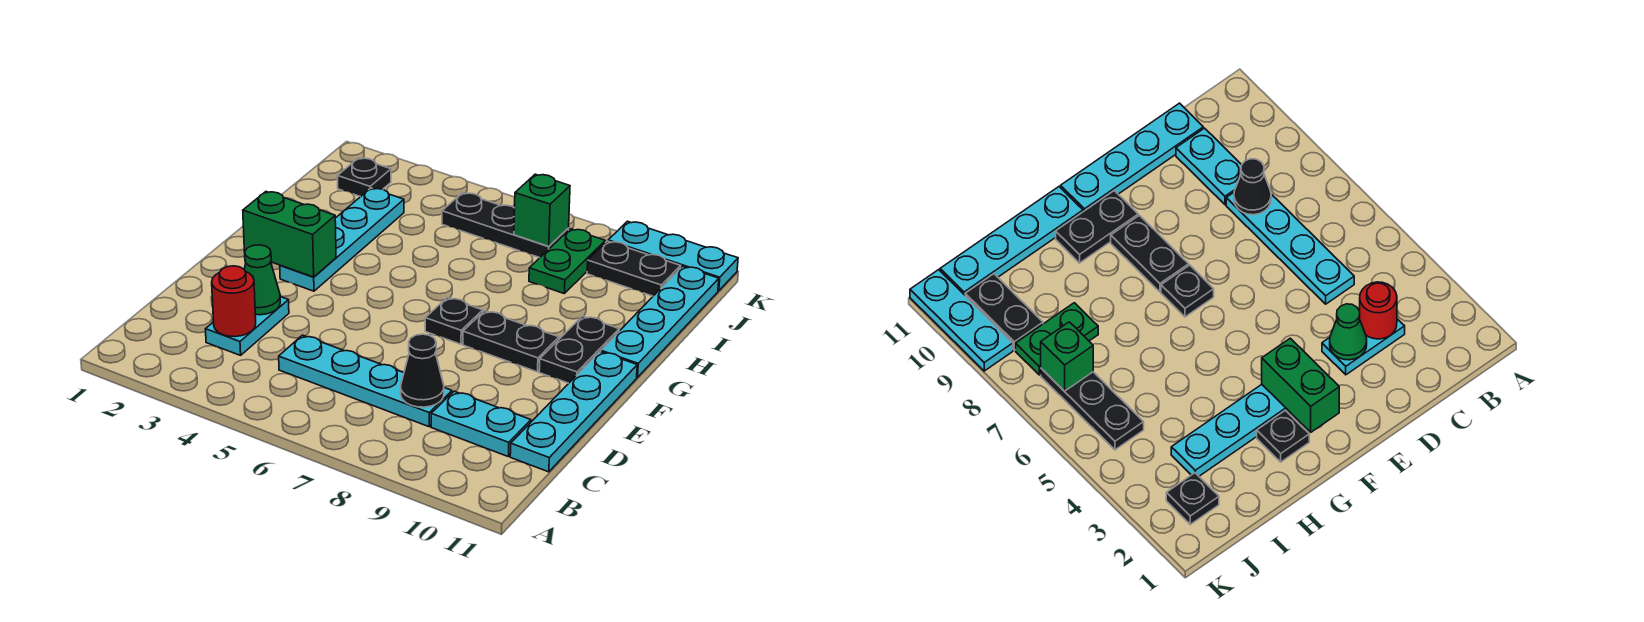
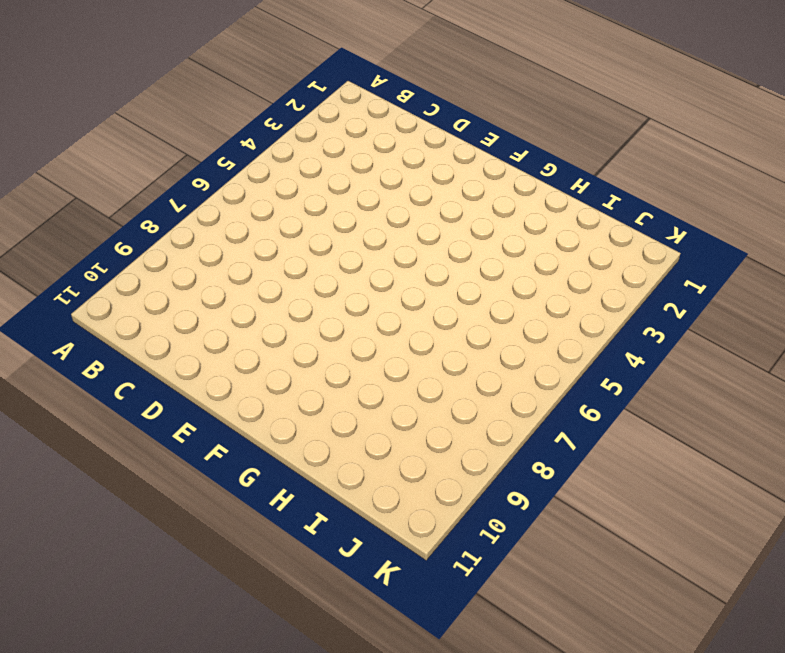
none -> cyan 1x2 plate [206,297,289,355]
none -> cyan 1x4 plate [279,335,452,427]
none -> cyan 1x2 plate [431,391,531,456]

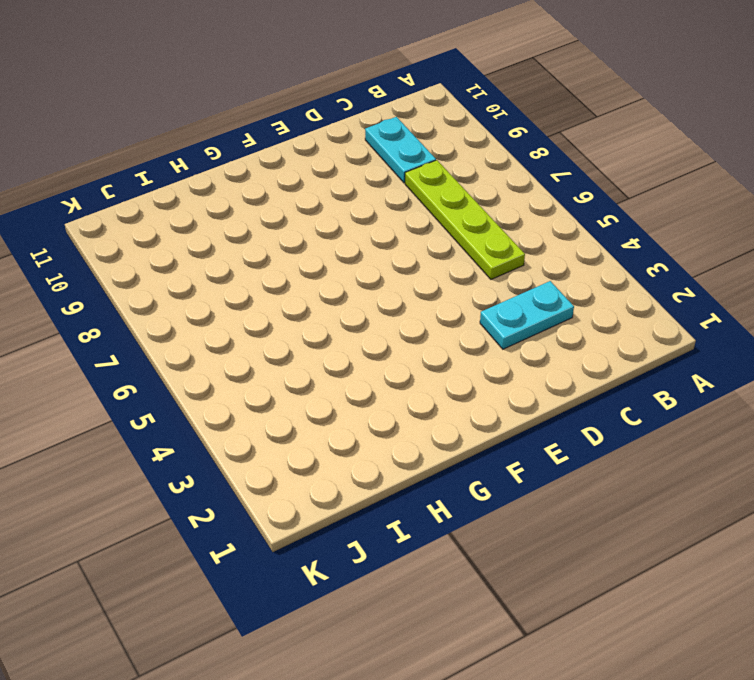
lime 1x4 plate [405,160,525,279] -> cyan 1x4 plate [279,335,452,427]
none -> cyan 1x4 plate [510,351,637,472]
none -> cyan 1x4 plate [280,188,404,291]
none -> black 1x1 plate [425,298,483,344]

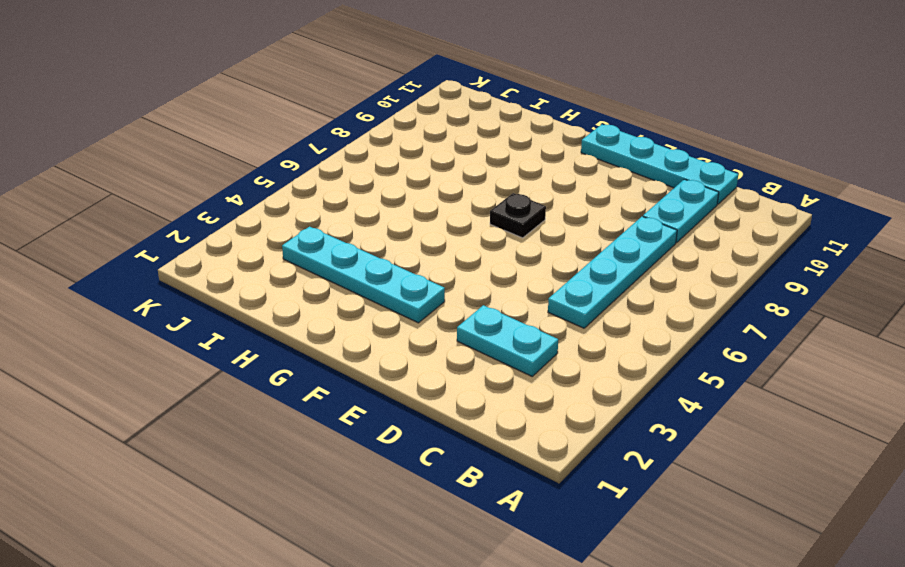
none -> black 1x2 plate [463,311,559,372]
none -> black 1x2 plate [539,316,619,383]
none -> black 1x1 plate [1257,410,1309,462]

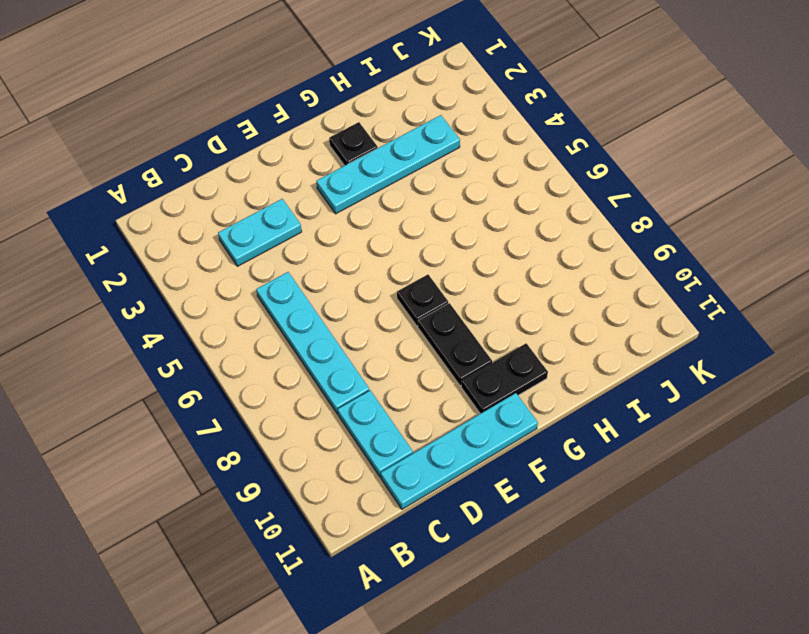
none -> cyan 1x4 plate [601,266,719,377]
none -> green 1x2 plate [529,229,605,293]
none -> black 1x1 plate [337,158,391,197]

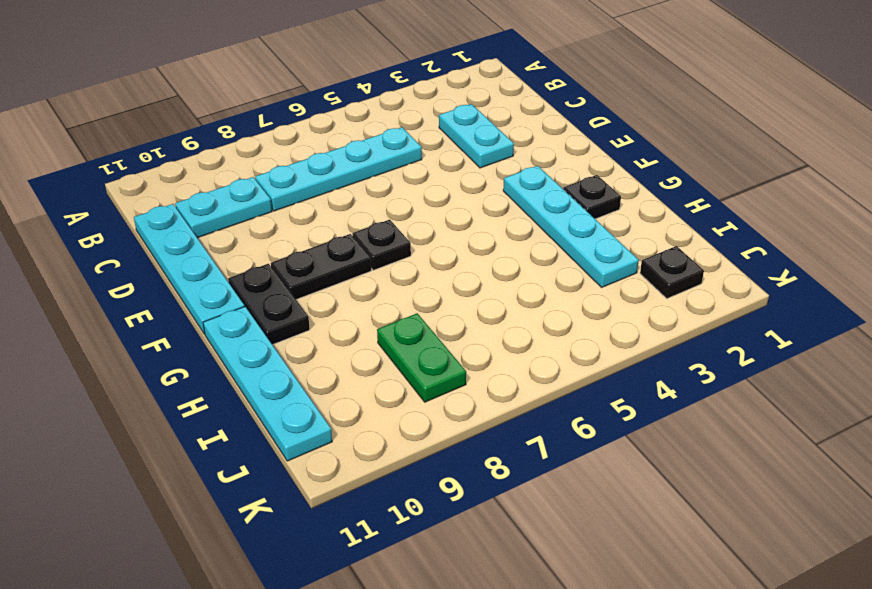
none -> black 1x3 plate [442,193,569,258]
none -> black 1x2 plate [587,241,681,296]
none -> cyan 1x3 plate [608,221,738,291]

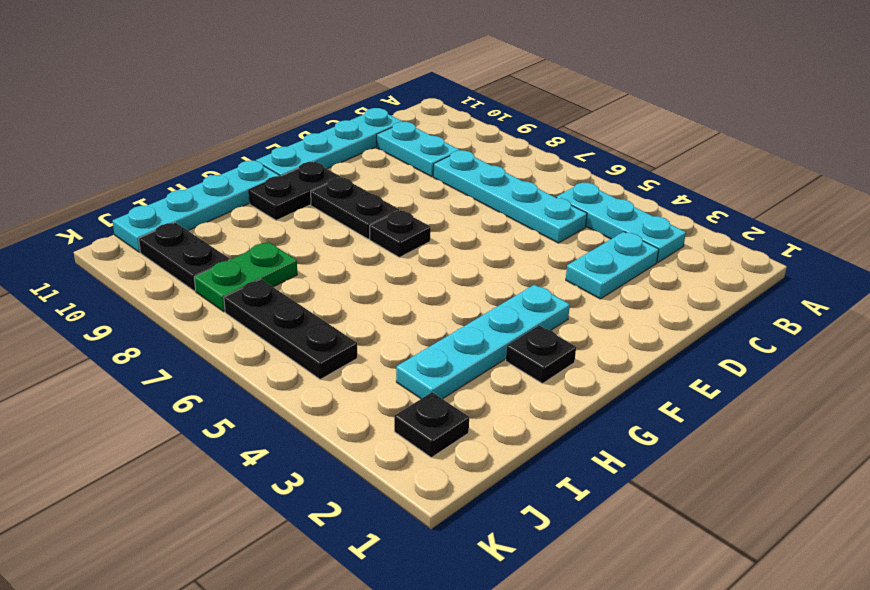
cyan 1x3 plate [556,183,686,263] -> cyan 1x3 plate moved to [608,221,738,291]
none -> red 1x1 round brick [212,266,256,337]
none -> black 1x1 cone [401,334,444,407]
none -> green 1x1 cone [244,245,280,315]

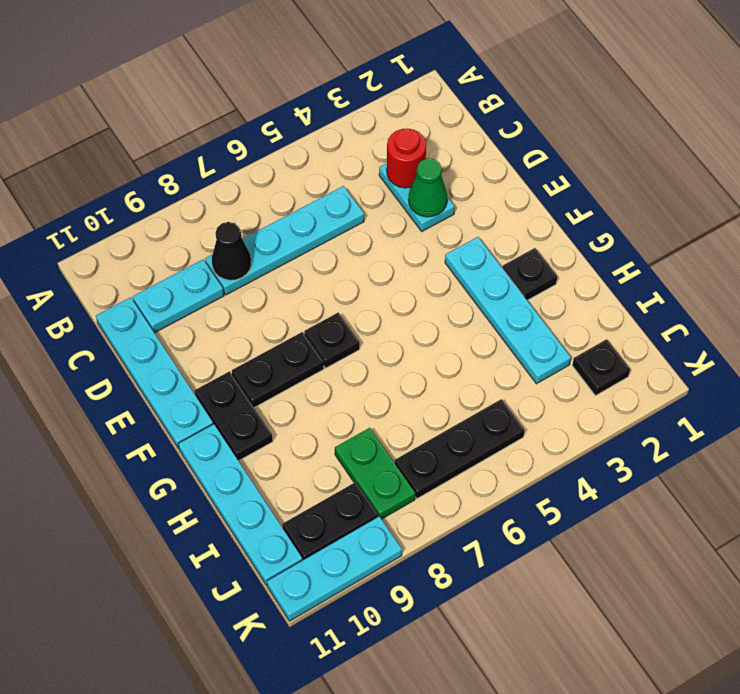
none -> green 1x2 brick [243,192,336,277]
none -> green 1x1 brick [514,174,570,246]

